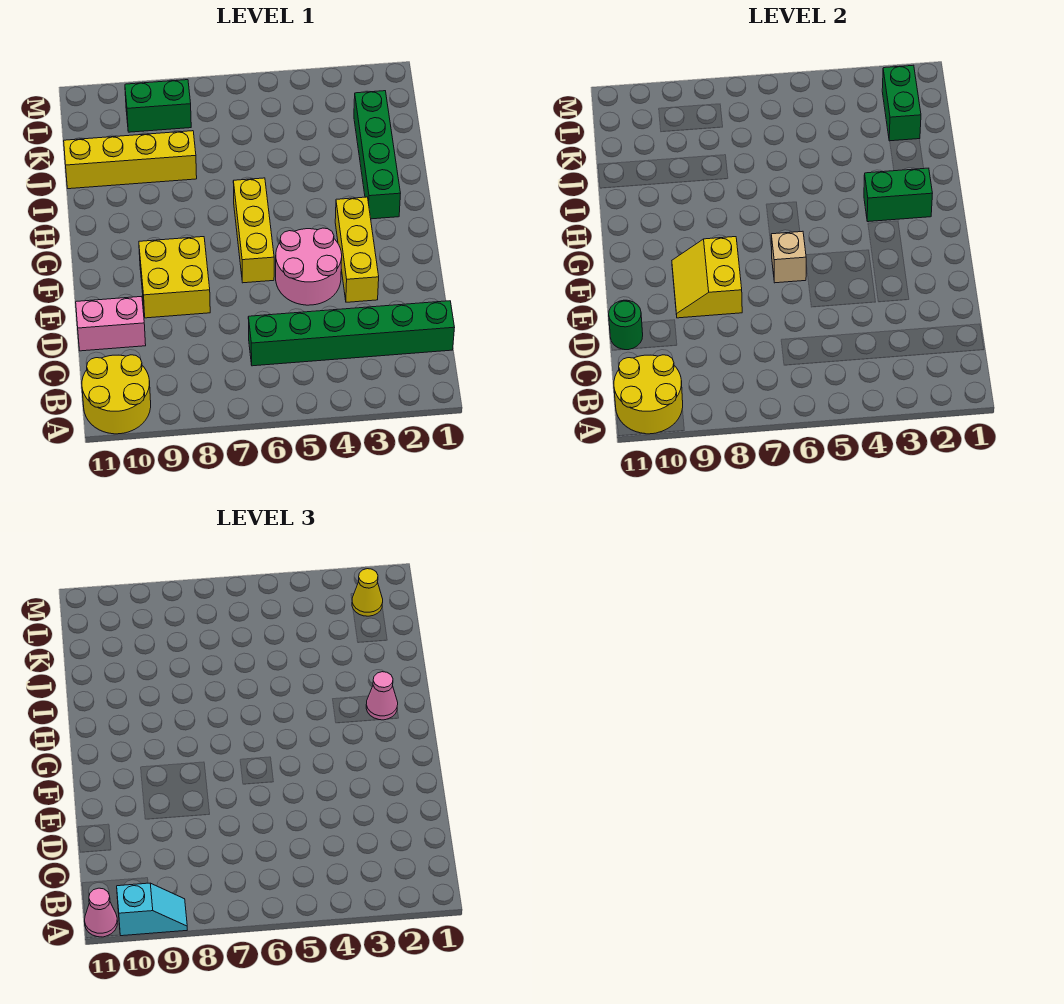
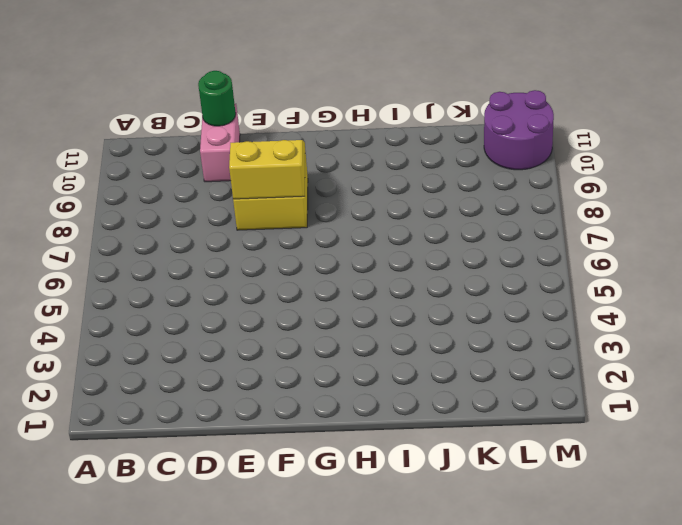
purple 2x2 round brick [484,90,554,170] -> none
none -> yellow 2x2 round brick [82,355,151,434]
none -> green 1x6 brick [248,301,455,366]
none -> yellow 1x3 brick [335,197,379,302]

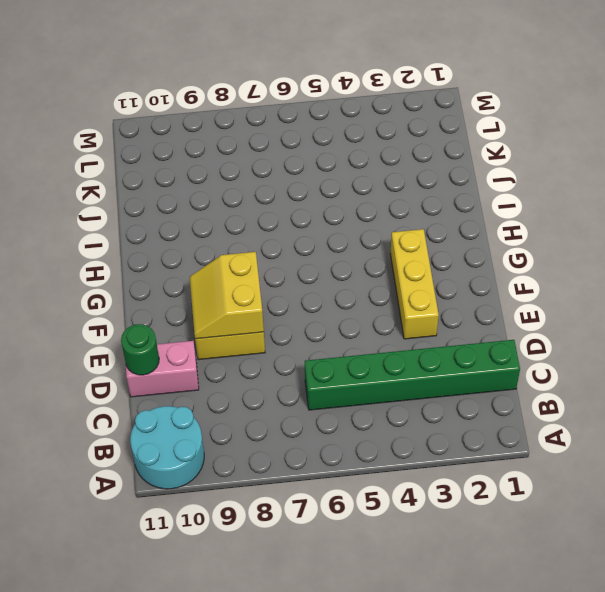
cyan 2x2 round brick [130,406,204,489] -> yellow 2x2 round brick [82,355,151,434]
none -> pink 2x2 round brick [276,228,342,305]
none -> yellow 1x3 brick [233,178,274,283]
none -> green 1x4 brick [354,91,400,219]

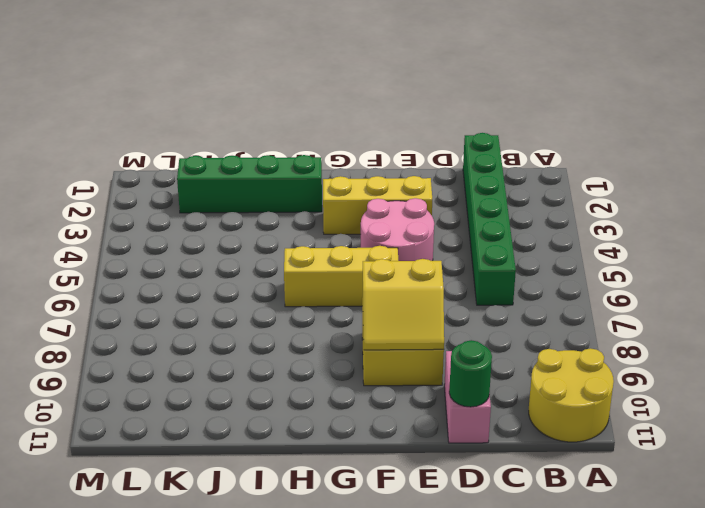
none -> yellow 1x4 brick [64,131,197,189]
none -> green 1x2 brick [125,80,191,132]
none -> yellow 2x2 round brick [614,355,683,434]

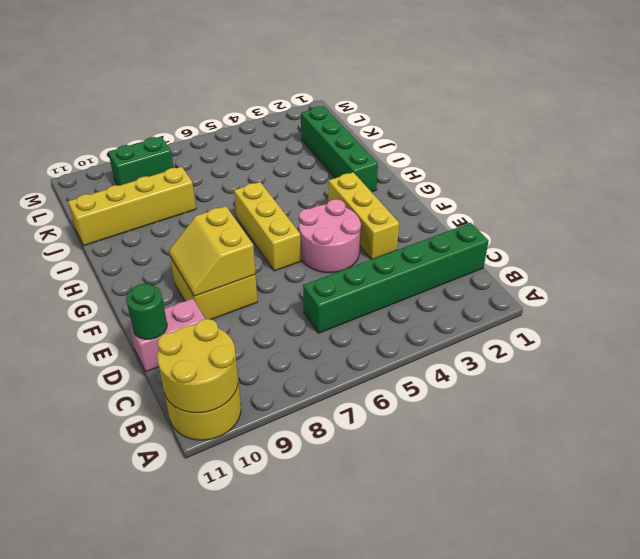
none -> tan 1x1 brick [771,231,806,283]
none -> green 1x2 brick [864,168,932,222]
none -> green 1x2 brick [882,65,921,141]

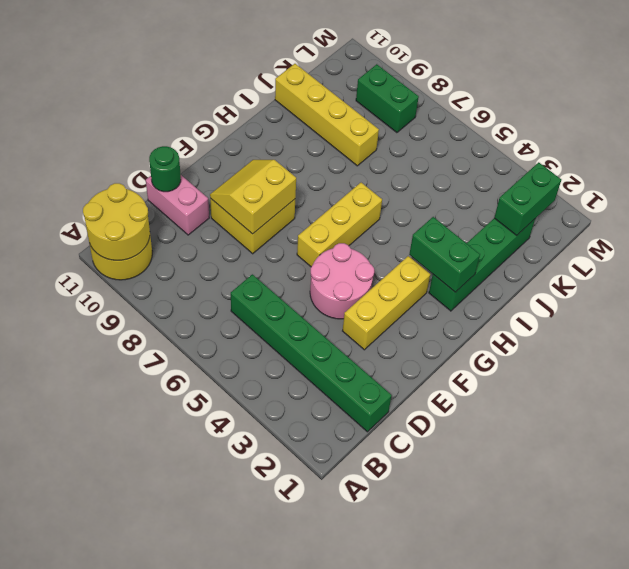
none -> tan 1x1 brick [771,231,806,283]
none -> cyan 1x2 slope [117,883,187,936]
none -> pink 1x1 cone [85,888,118,937]

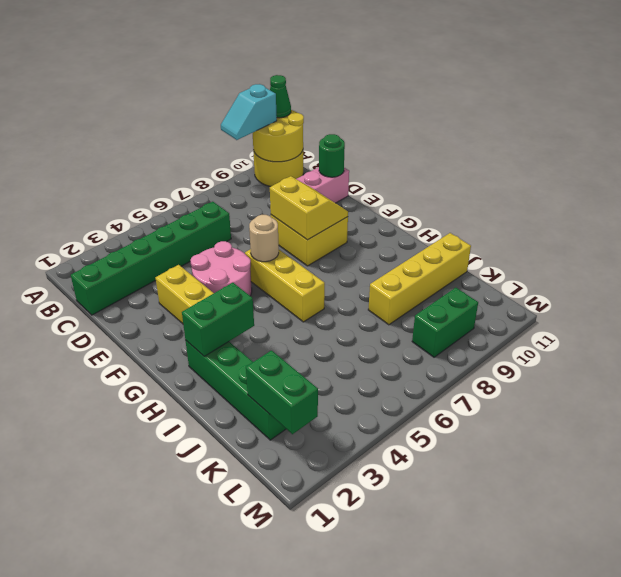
green 1x1 cone [270,75,291,118] -> pink 1x1 cone [85,888,118,937]
tan 1x1 round brick [249,215,279,262] -> tan 1x1 brick [771,231,806,283]
none -> pink 1x1 cone [366,672,398,720]
none -> yellow 1x1 cone [352,569,383,616]

